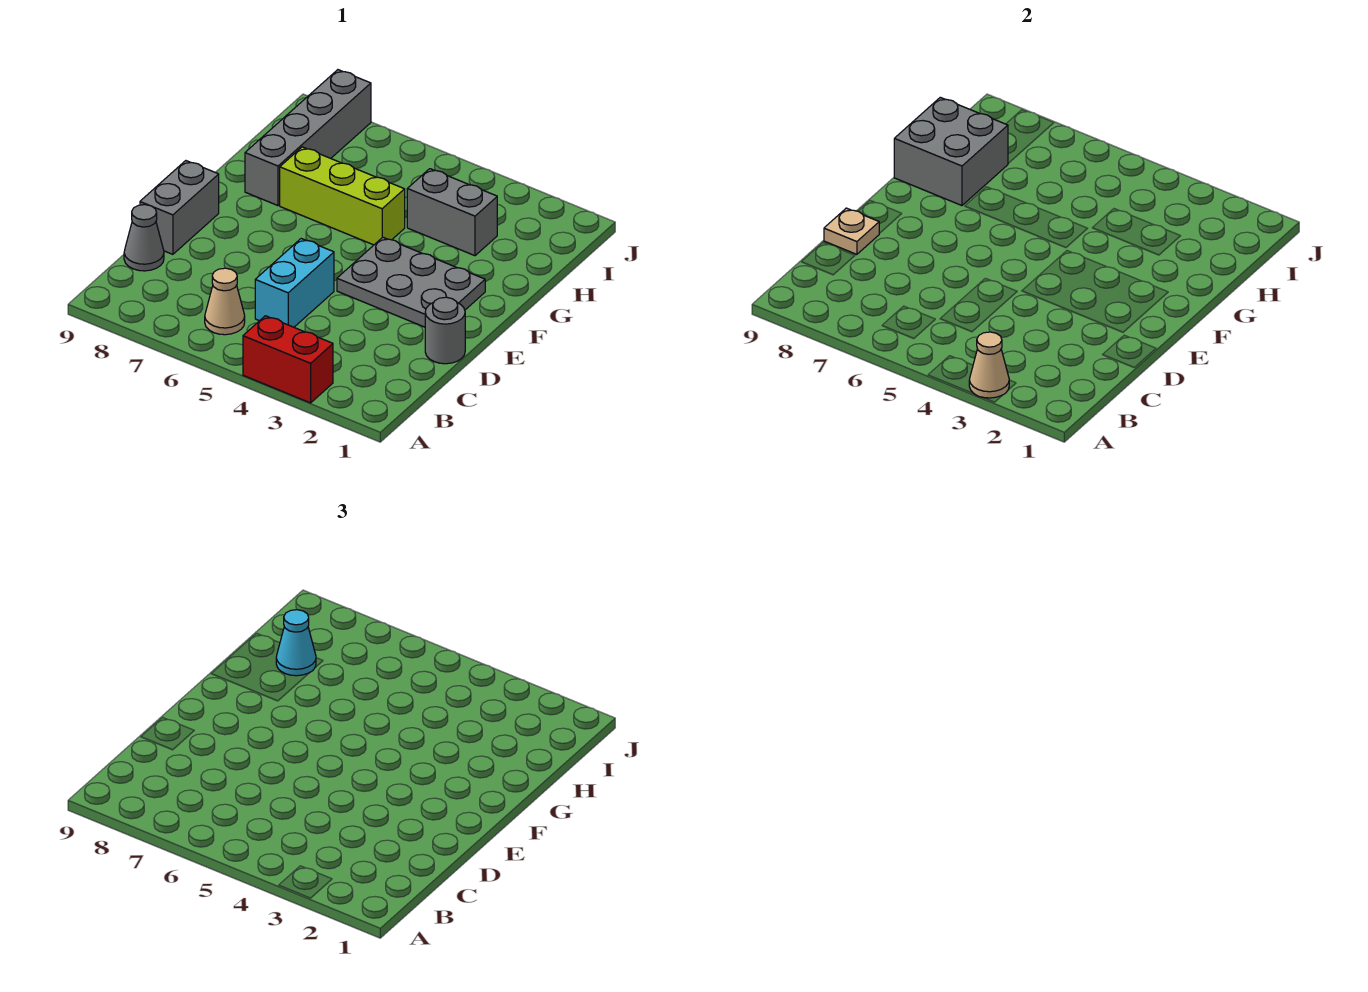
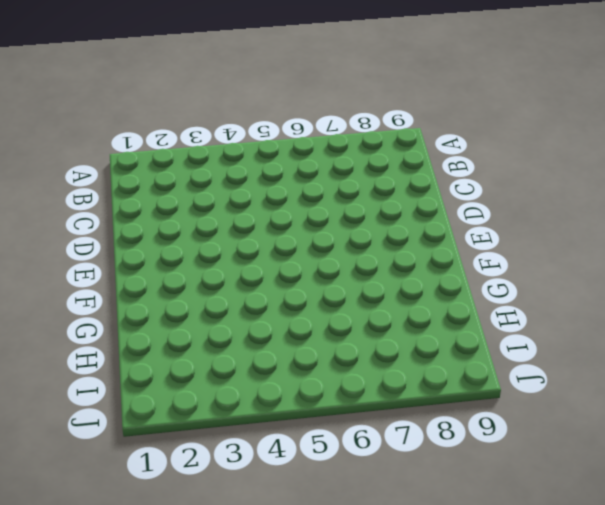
none -> red 1x2 brick [243,316,333,403]
none -> tan 1x1 cone [205,268,245,335]
none -> cyan 1x2 brick [255,239,334,327]

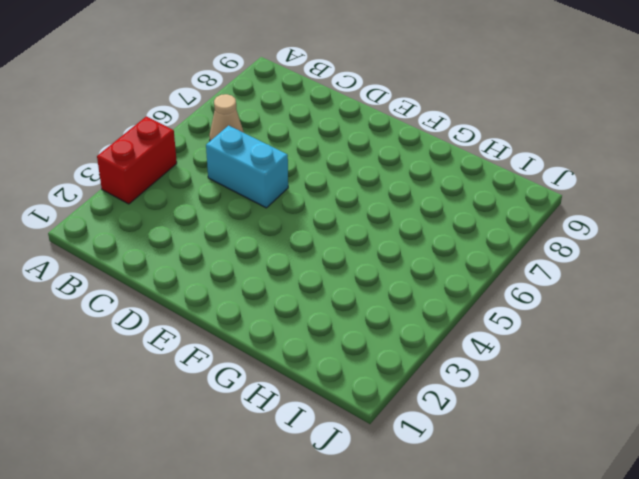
none -> grey 1x1 cone [124,205,164,271]
none -> grey 1x1 round brick [425,297,465,364]
none -> grey 1x2 brick [140,161,219,254]

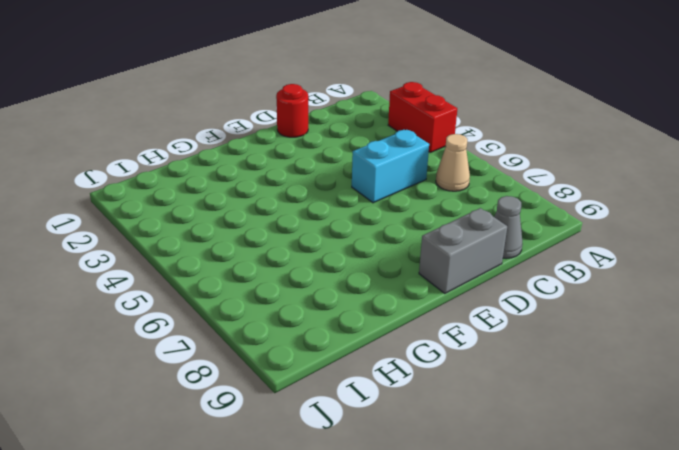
red 1x1 round brick [276,84,308,137] -> grey 1x1 round brick [425,297,465,364]
none -> grey 2x3 plate [337,237,485,327]
none -> lime 1x3 brick [280,147,405,245]
none -> grey 1x4 brick [245,70,371,206]

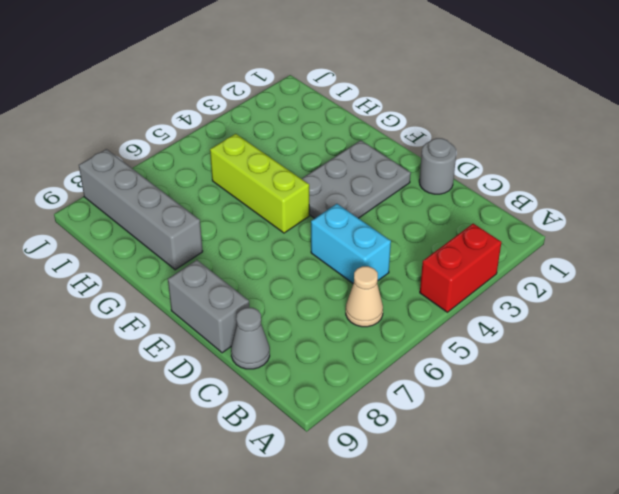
lime 1x3 brick [210,134,309,233] -> lime 1x3 brick turned to [280,147,405,245]
none -> grey 1x2 brick [407,169,497,256]
none -> tan 1x1 cone [969,332,1009,398]
none -> tan 1x1 plate [824,208,879,254]

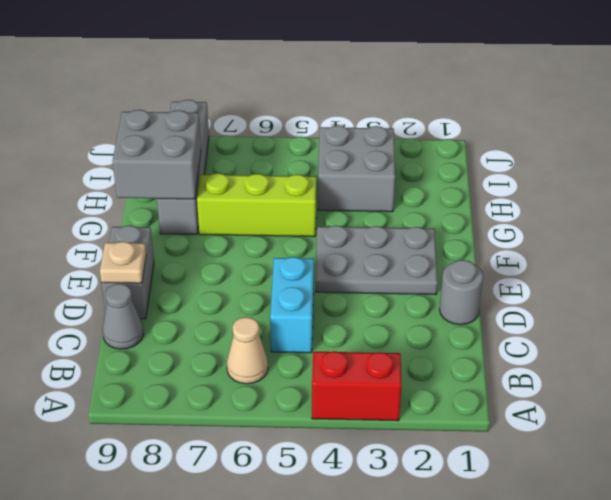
grey 2x2 brick [318,125,395,212] -> grey 1x2 brick [407,169,497,256]
none -> tan 1x1 cone [969,332,1009,398]
none -> cyan 1x1 cone [276,610,316,676]

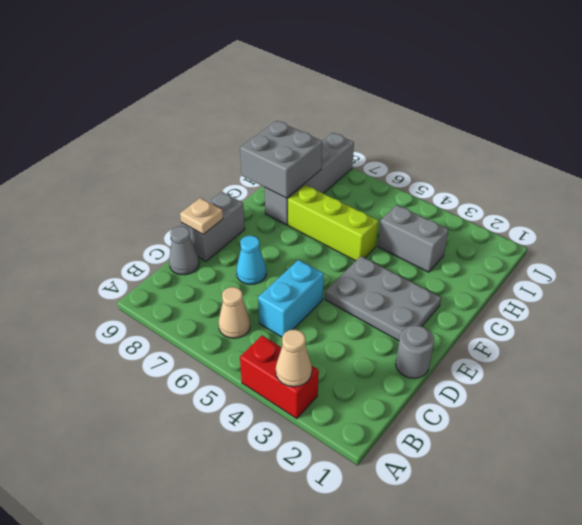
cyan 1x1 cone [236,236,266,285] -> cyan 1x1 cone moved to [276,610,316,676]

